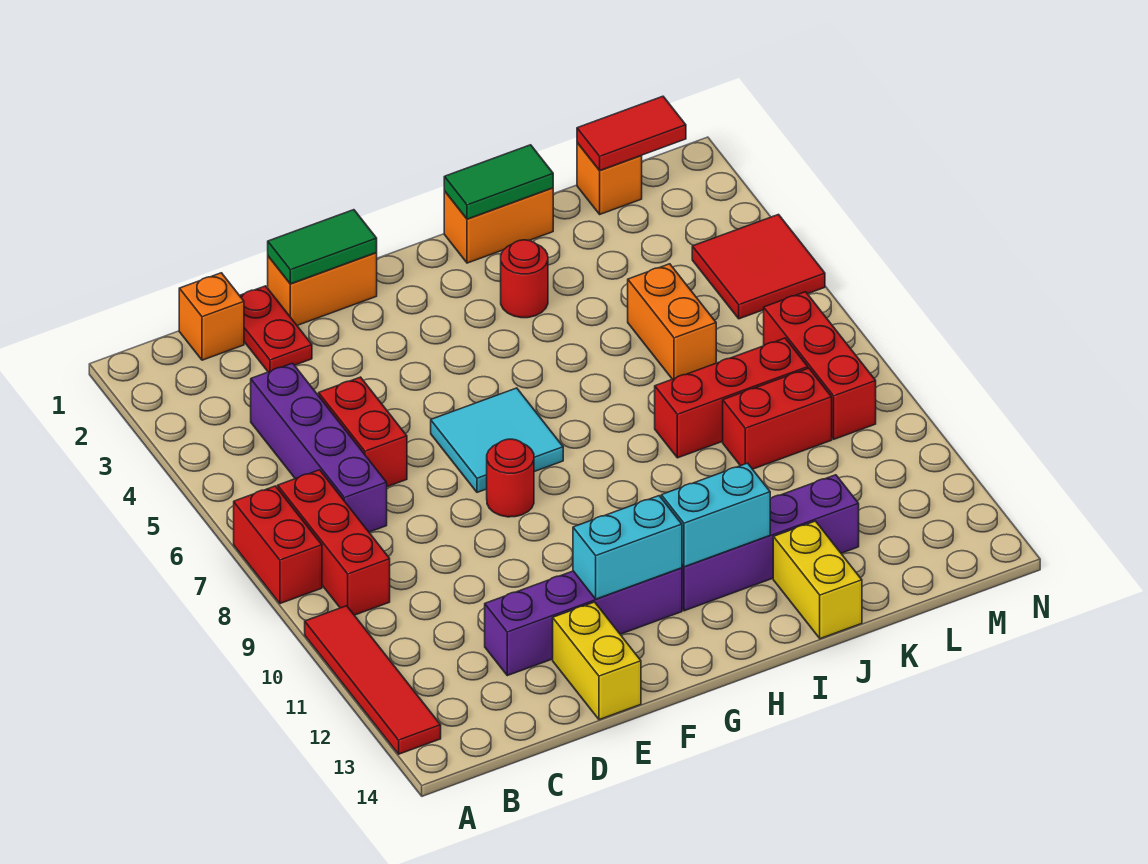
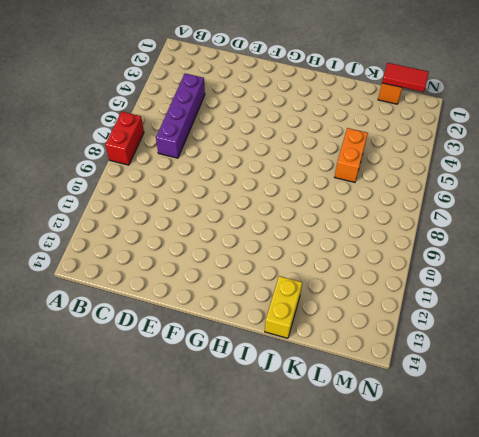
none -> red 1x4 tile [305,606,441,754]
none -> red 1x3 brick [278,470,390,615]
none -> orange 1x1 brick [179,273,244,360]

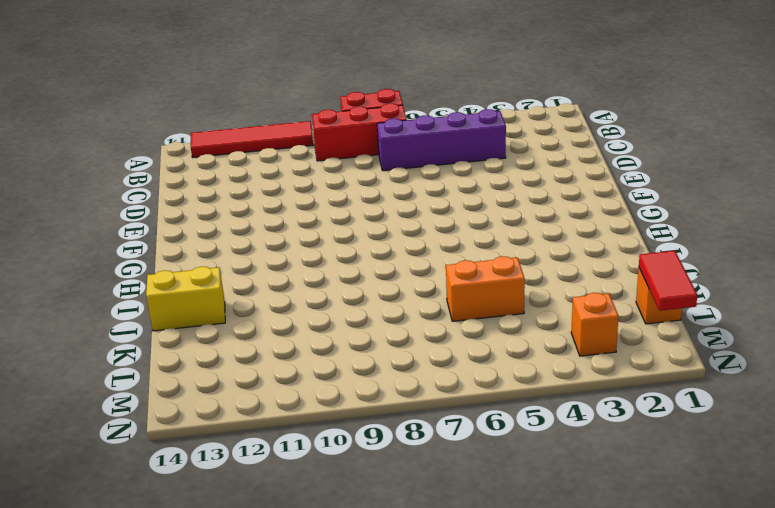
orange 1x1 brick [571,293,618,356] -> orange 1x1 brick moved to [179,273,244,360]
none -> red 1x2 plate [239,286,312,372]
none -> red 1x2 brick [319,377,407,487]
none -> purple 1x4 brick [485,568,682,676]

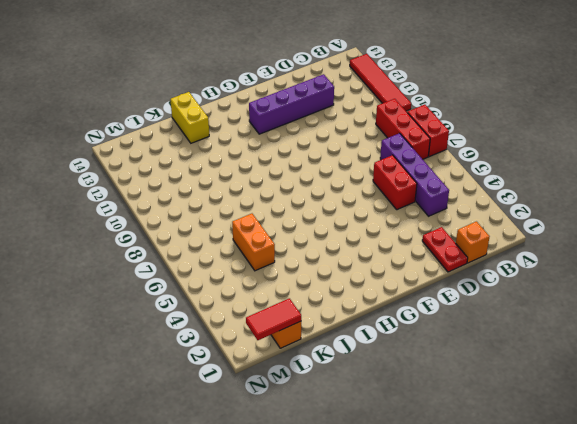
none -> orange 1x2 brick [268,253,377,325]
none -> yellow 1x2 brick [553,602,641,720]
none -> cyan 2x2 tile [431,388,563,492]

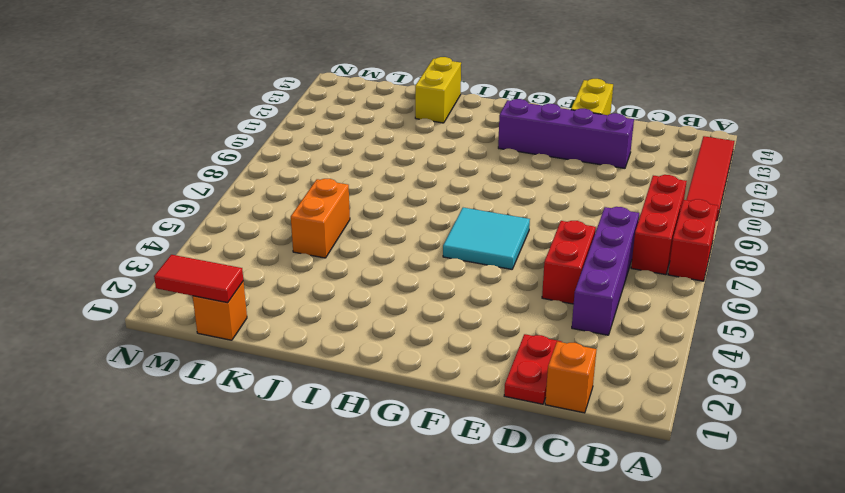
none -> orange 1x2 brick [268,253,377,325]
none -> red 1x1 round brick [487,439,534,517]
none -> purple 1x4 brick [682,475,859,611]

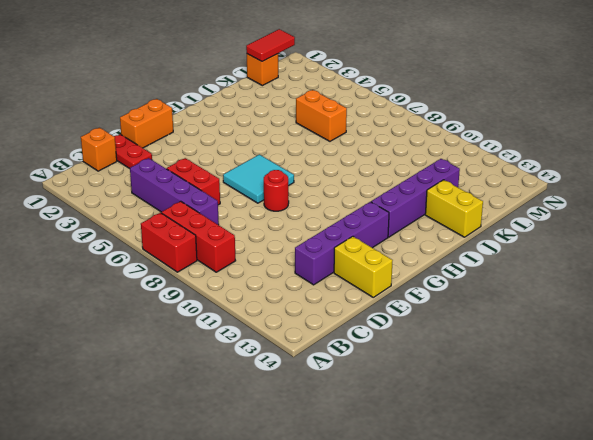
none -> red 1x4 tile [305,606,441,754]
none -> orange 1x2 brick [444,188,553,263]
none -> red 1x1 round brick [501,240,548,318]

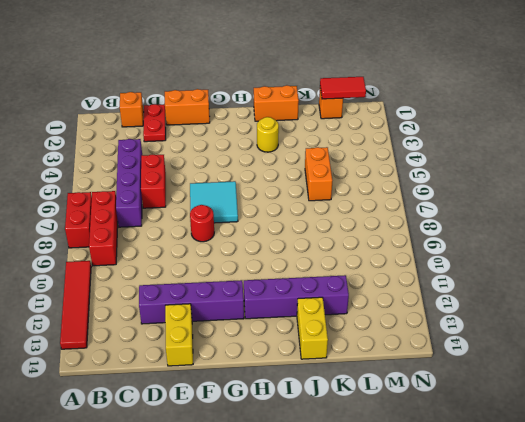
yellow 1x1 round brick [257,117,279,152] -> red 1x1 round brick [501,240,548,318]
none -> red 1x3 brick [655,338,808,458]
none -> red 1x2 brick [723,368,832,469]
none -> red 2x2 tile [692,215,825,319]

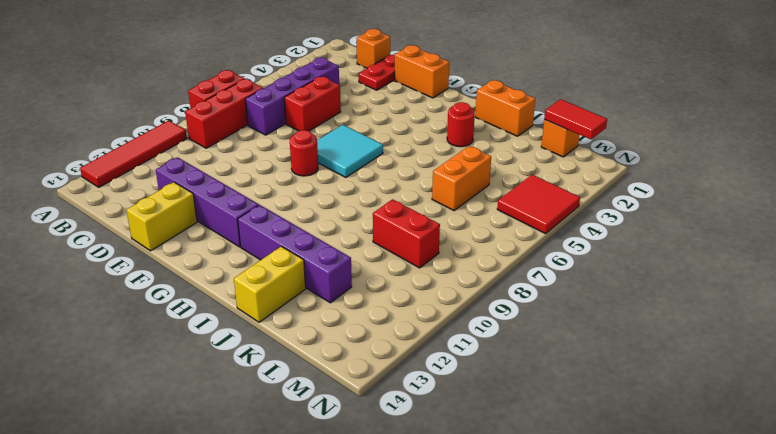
none -> red 1x3 brick [655,338,808,458]
none -> red 1x3 brick [764,292,876,439]
none -> green 1x2 tile [268,210,377,284]

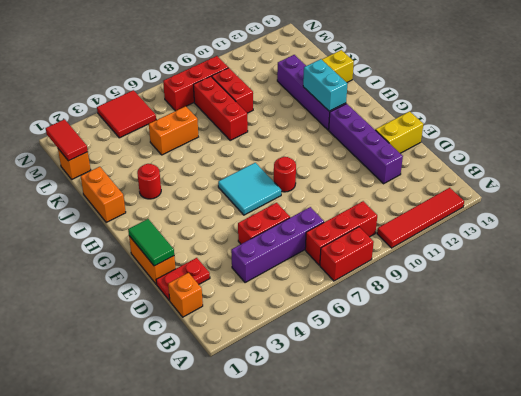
none -> cyan 1x2 brick [573,496,682,599]
none -> green 1x2 tile [444,145,553,219]

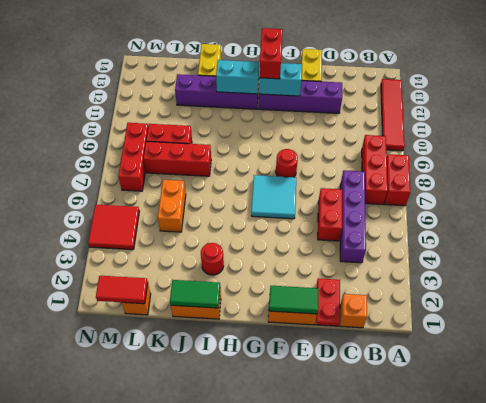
red 1x2 brick [259,28,283,79] -> none

